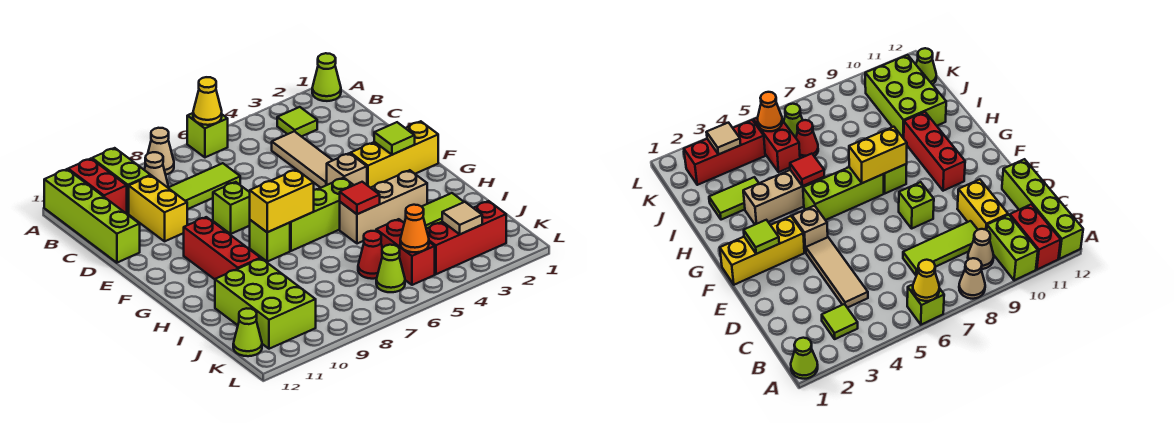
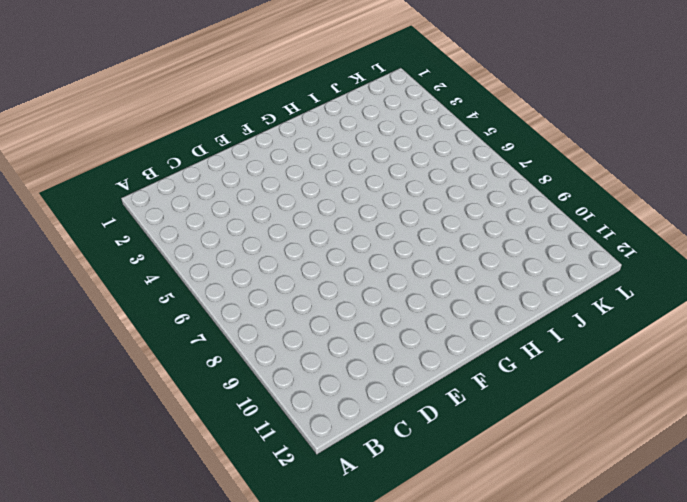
none -> lime 1x1 cone [312,53,341,101]
none -> lime 1x1 brick [187,113,228,157]
none -> tan 1x1 cone [145,128,174,175]
none -> lime 1x2 brick [92,148,151,214]

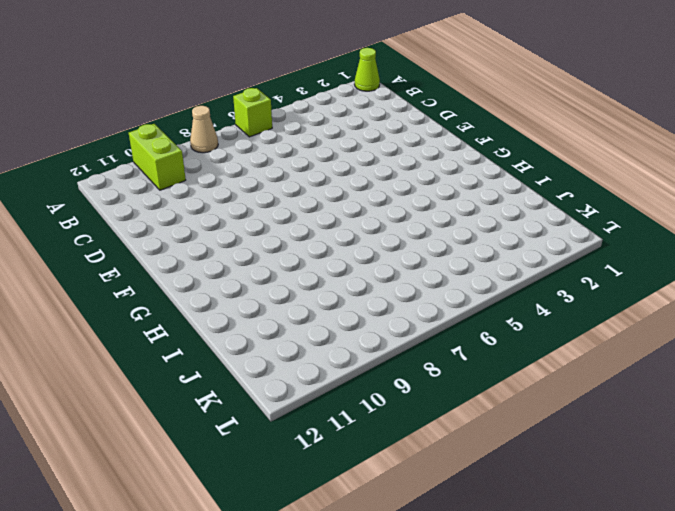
none -> red 1x2 brick [68,159,127,214]
none -> lime 1x4 brick [44,169,140,263]
none -> lime 1x1 tile [277,107,317,137]
none -> tan 1x1 cone [144,152,169,188]

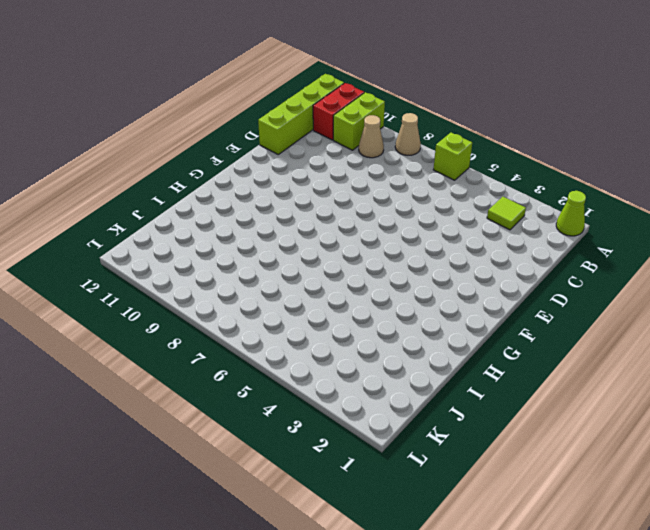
none -> tan 1x3 tile [272,131,333,188]
none -> lime 1x3 tile [168,163,240,209]
none -> yellow 1x2 brick [129,176,188,241]
none -> lime 1x1 brick [213,182,250,234]

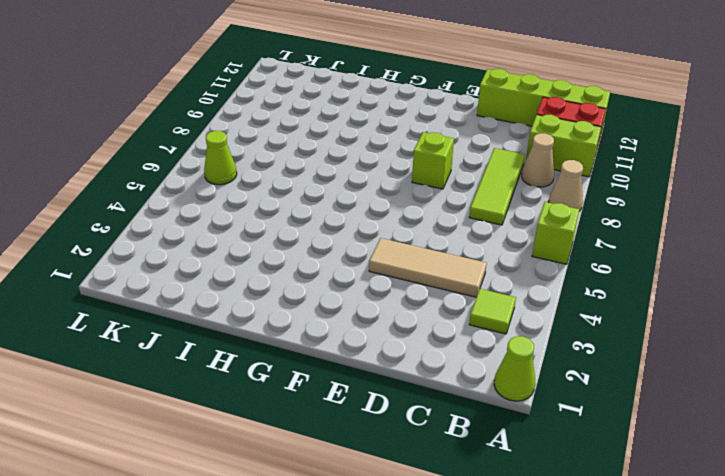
none -> yellow 1x2 brick [129,176,188,241]
none -> yellow 1x3 brick [351,121,438,188]
none -> tan 1x1 brick [327,153,367,185]
none -> red 1x3 brick [184,217,261,279]

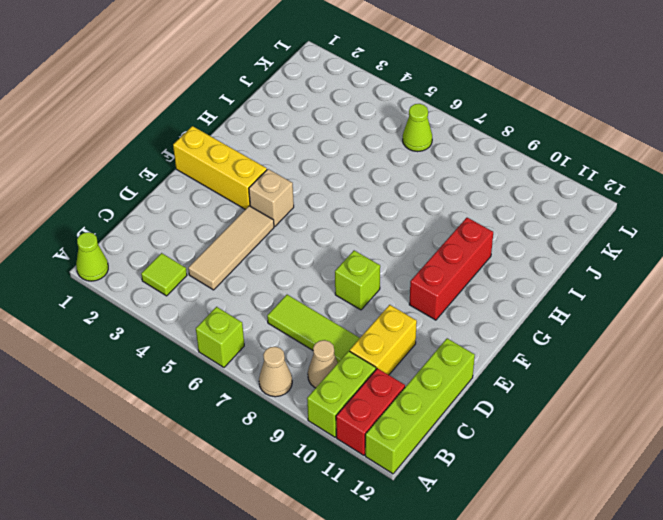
none -> lime 1x3 brick [290,178,353,251]
none -> lime 1x1 brick [250,220,290,262]
none -> tan 1x3 brick [340,170,427,244]
none -> lime 1x2 tile [422,193,463,229]

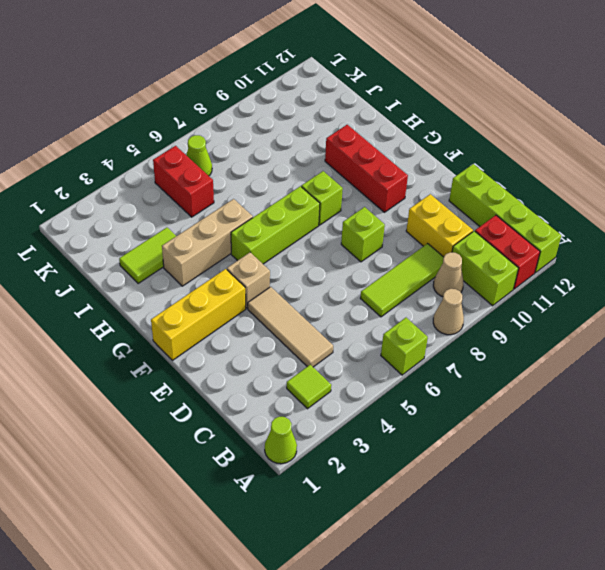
none -> lime 2x3 brick [215,258,316,349]
none -> red 1x1 cone [358,231,382,279]
none -> red 1x3 brick [426,201,506,274]
none -> lime 1x1 cone [233,308,262,356]

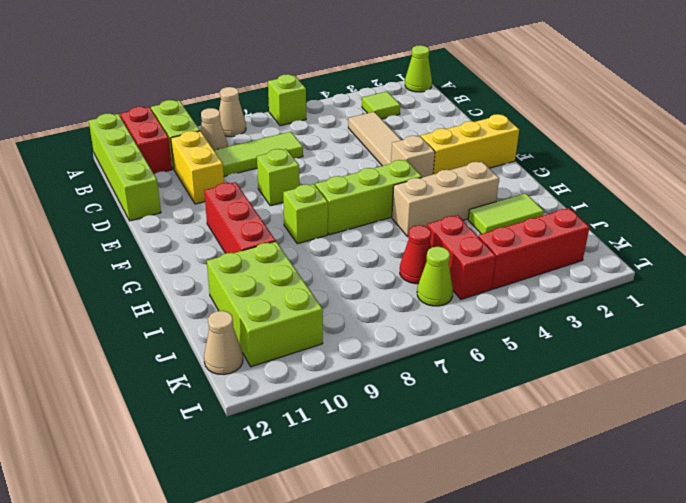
tan 1x1 cone [204,311,243,375] -> lime 1x1 cone [233,308,262,356]
none -> yellow 1x1 cone [193,77,222,125]
none -> lime 1x1 tile [374,122,415,155]
none -> yellow 1x2 brick [250,170,314,232]
none -> red 1x1 tile [340,182,380,214]

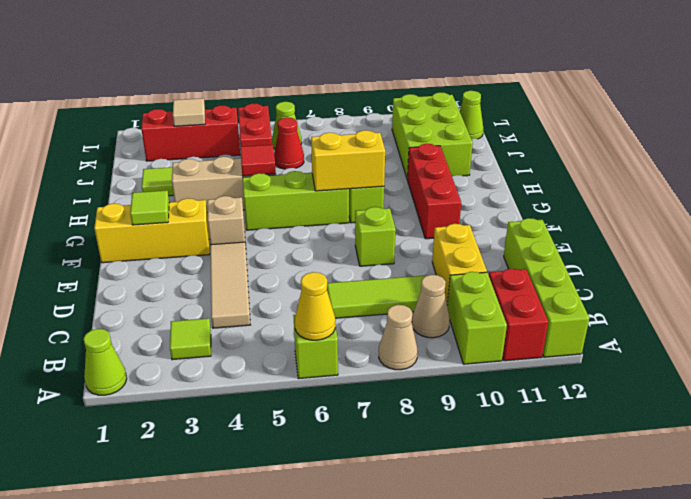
none -> orange 1x1 cone [400,205,429,252]

